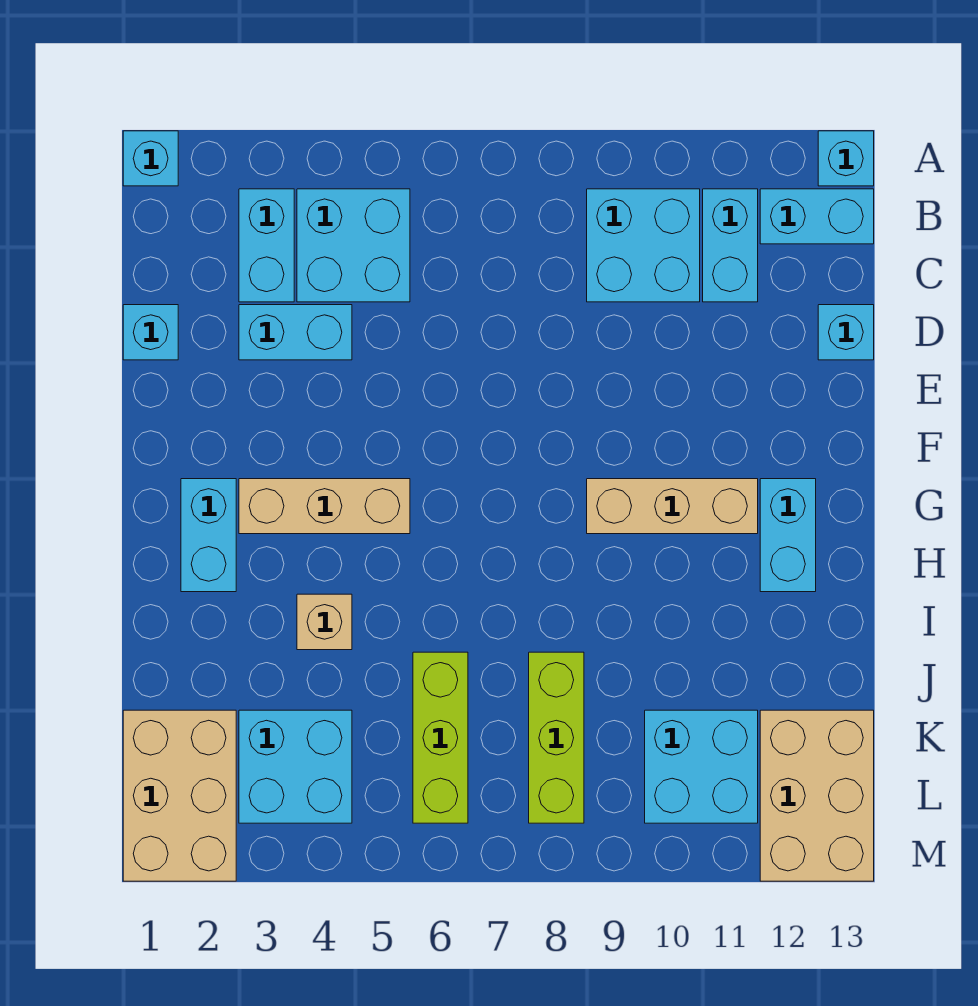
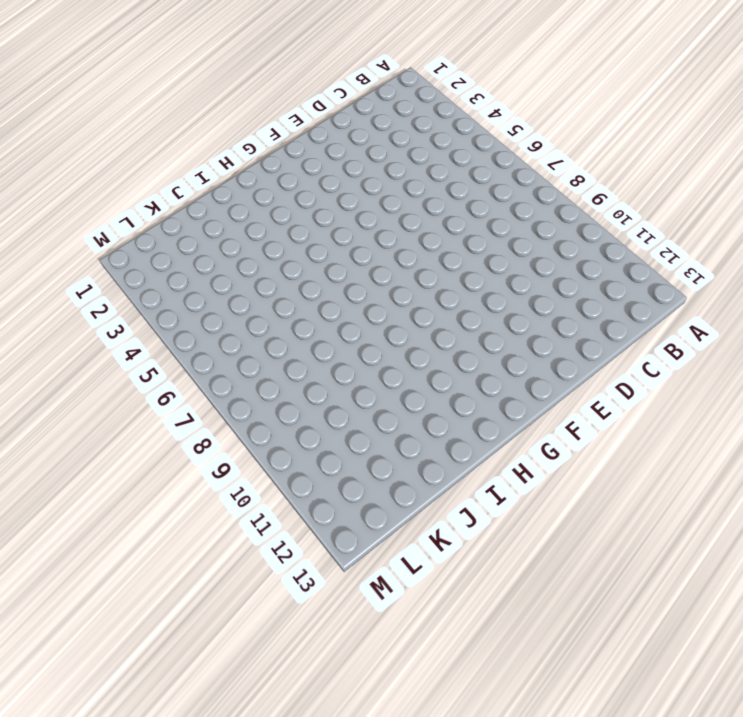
none -> cyan 1x1 brick [123,131,178,186]
none -> cyan 1x1 brick [818,131,874,186]
none -> cyan 1x2 brick [239,189,294,302]

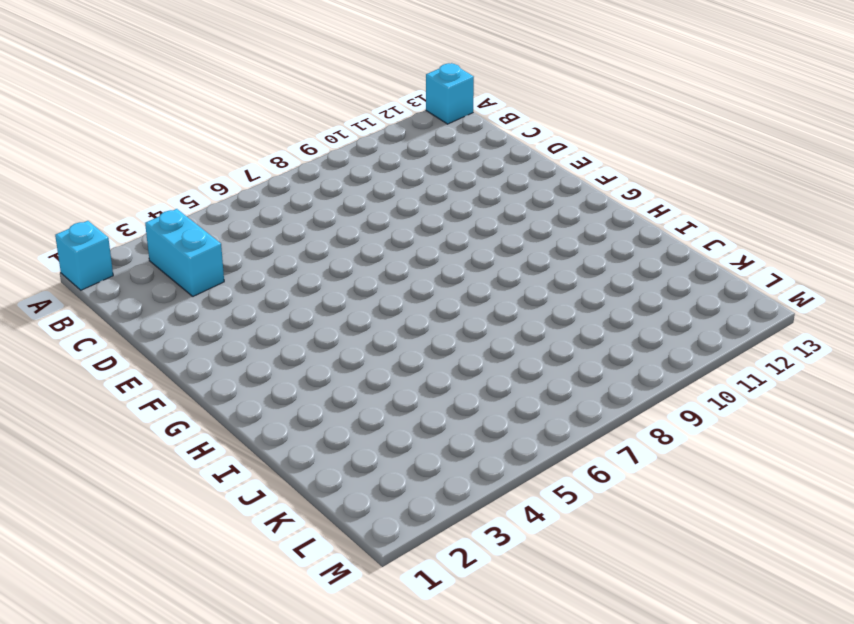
none -> cyan 2x2 brick [297,189,410,302]
none -> cyan 2x2 brick [587,189,700,302]
none -> cyan 1x2 brick [703,189,758,302]

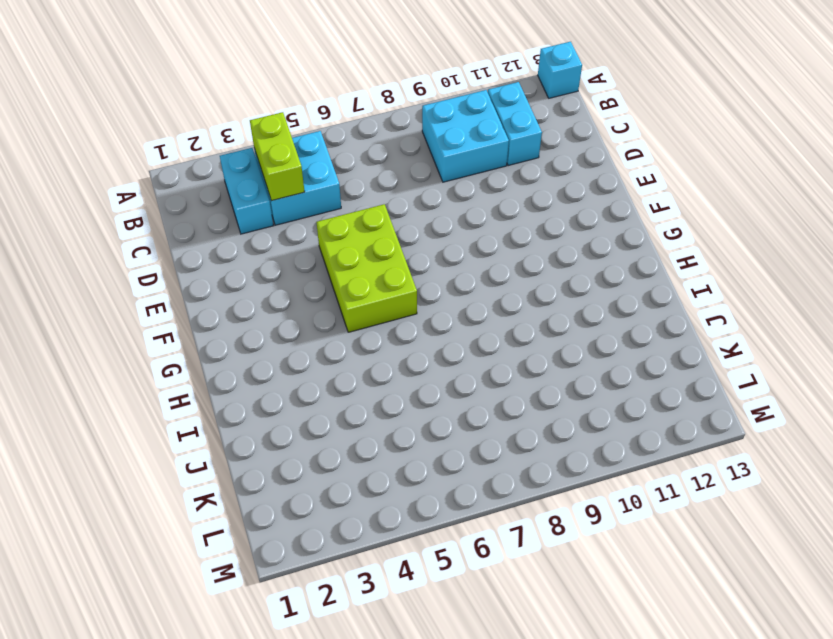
lime 1x2 brick [250,112,305,201] -> none
lime 2x3 brick [317,204,417,332] -> tan 1x3 brick [239,479,410,534]
none -> cyan 1x1 brick [123,131,178,186]
none -> cyan 1x2 brick [760,189,874,244]
none -> cyan 1x1 brick [123,305,178,360]

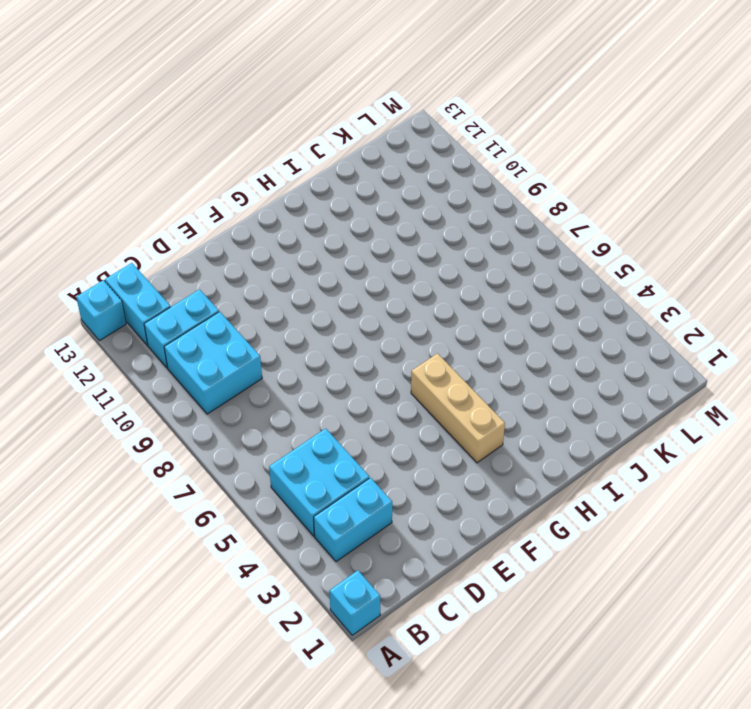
none -> cyan 1x1 brick [123,305,178,360]
none -> cyan 1x2 brick [239,305,352,360]
none -> cyan 1x1 brick [818,305,874,360]

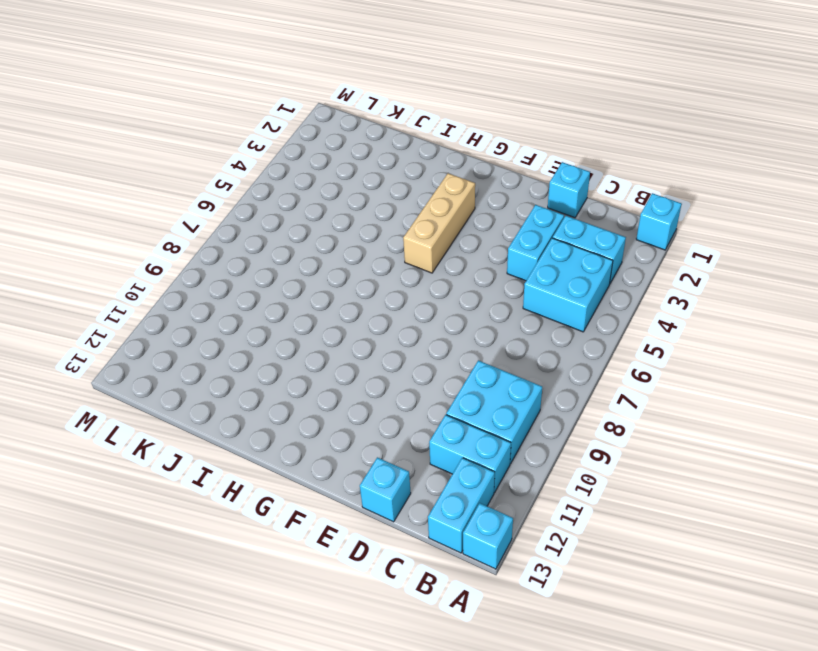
none -> cyan 1x2 brick [181,479,236,592]
none -> tan 1x3 brick [587,479,758,534]
none -> cyan 1x2 brick [760,479,816,592]

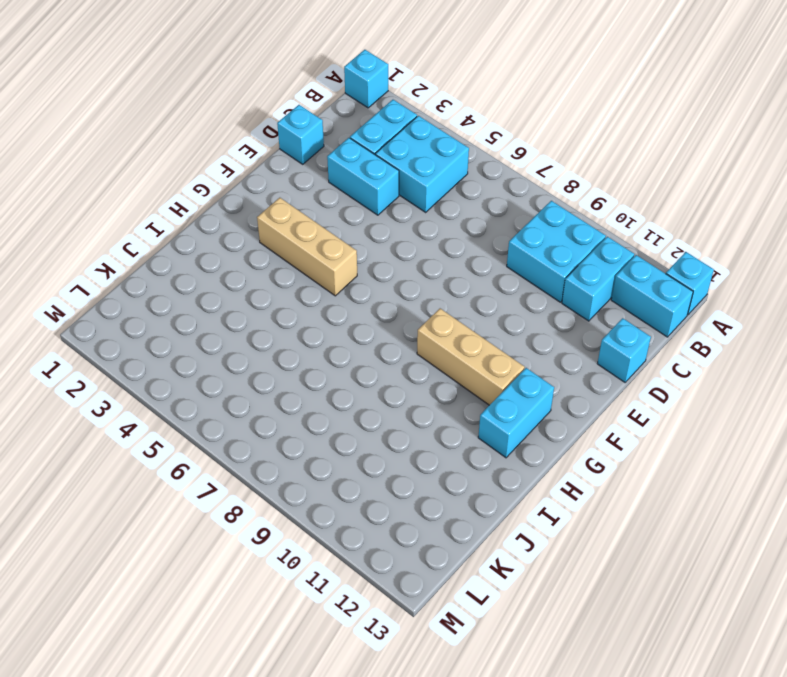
none -> cyan 1x2 brick [181,479,236,592]
none -> tan 1x1 brick [297,594,352,650]
none -> lime 1x3 brick [413,652,468,823]

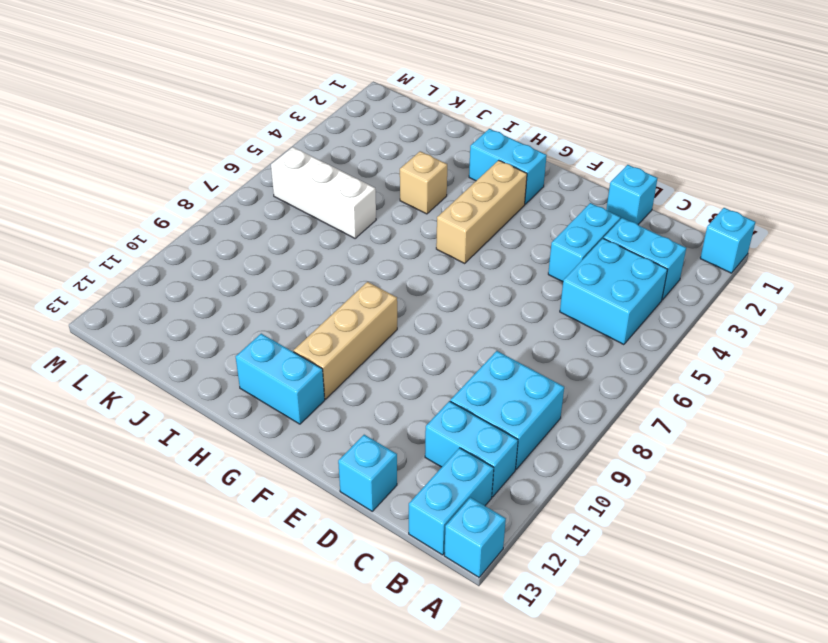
white 1x3 brick [271,147,376,238] -> lime 1x3 brick [413,652,468,823]
none -> lime 1x3 brick [529,652,584,823]
none -> tan 2x3 brick [123,710,236,881]
none -> cyan 2x2 brick [239,710,352,823]

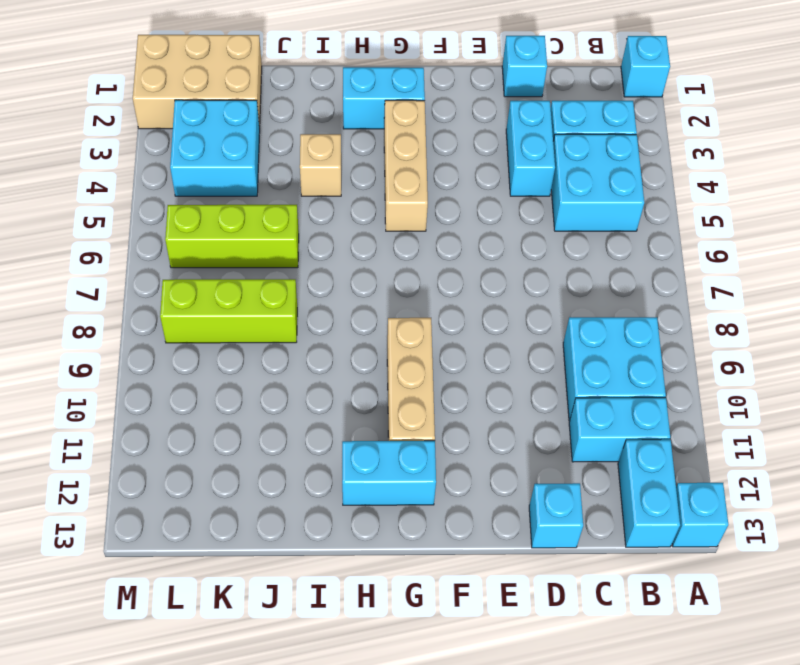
none -> cyan 2x2 brick [645,710,758,823]
none -> tan 2x3 brick [760,710,874,881]

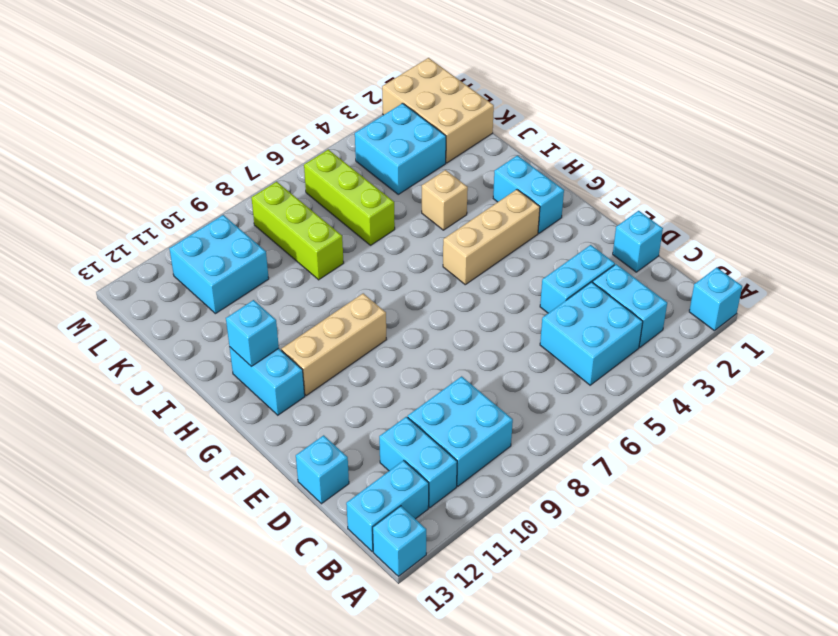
cyan 1x1 brick [226,300,279,366] -> none
none -> tan 2x3 brick [760,710,874,881]

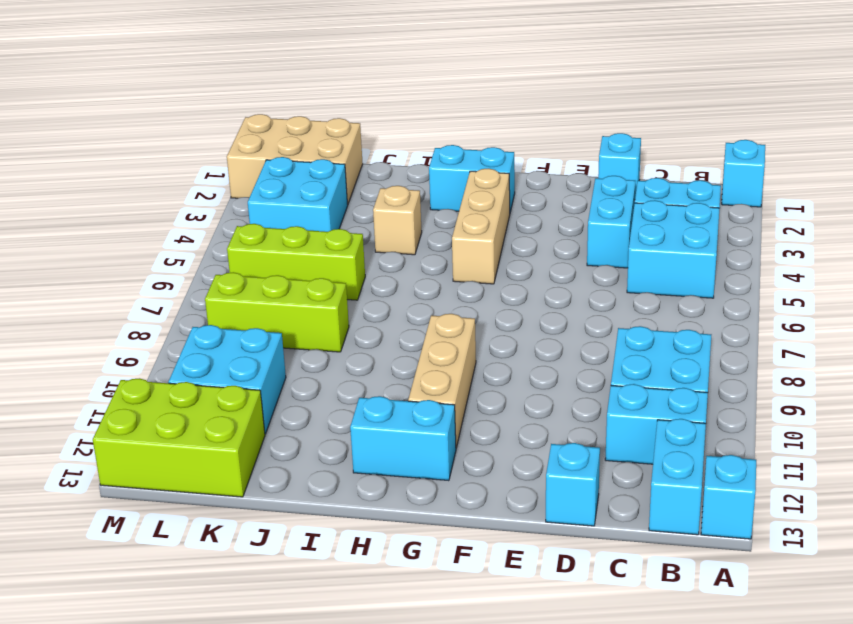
lime 2x3 brick [93,378,265,497] -> tan 2x3 brick [760,710,874,881]

